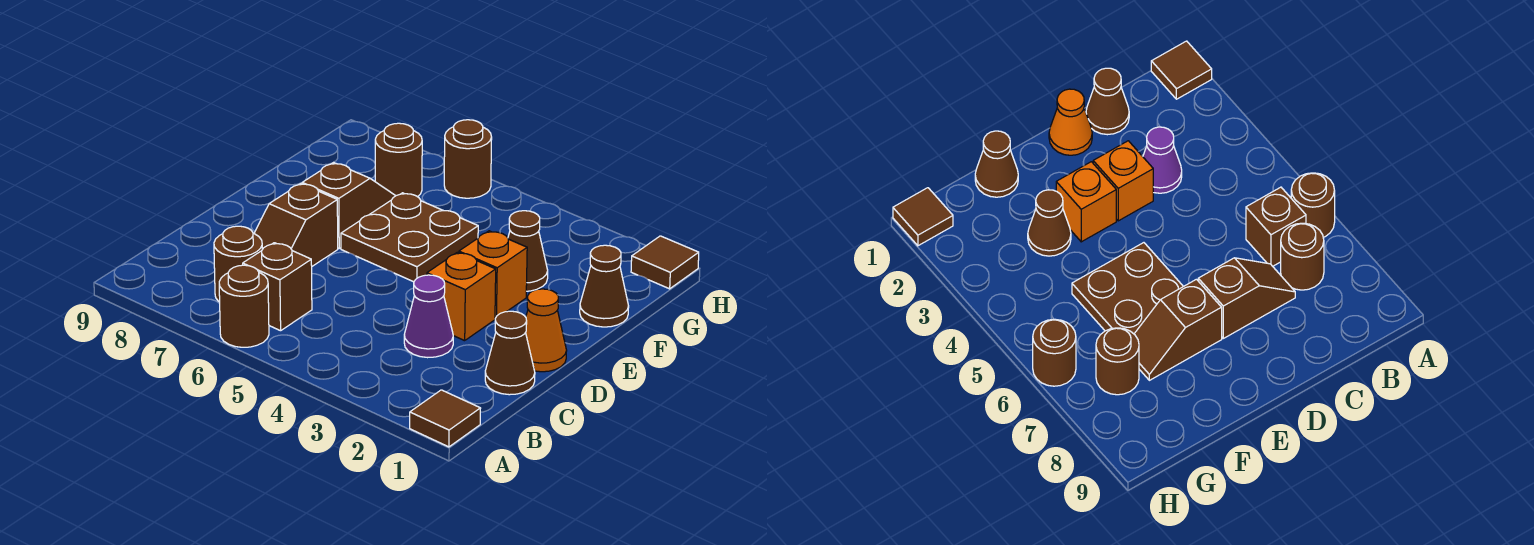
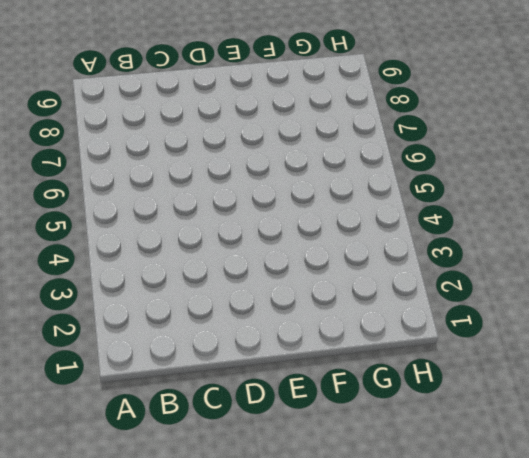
none -> brown 1x1 tile [410,390,481,447]
none -> brown 1x1 round brick [219,265,269,347]
none -> brown 1x1 brick [243,243,312,331]

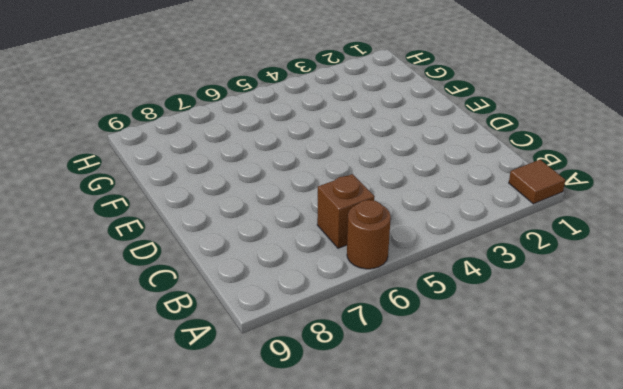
none -> brown 1x1 round brick [214,226,262,302]
none -> brown 1x1 cone [485,311,535,395]
none -> purple 1x1 cone [404,275,453,358]

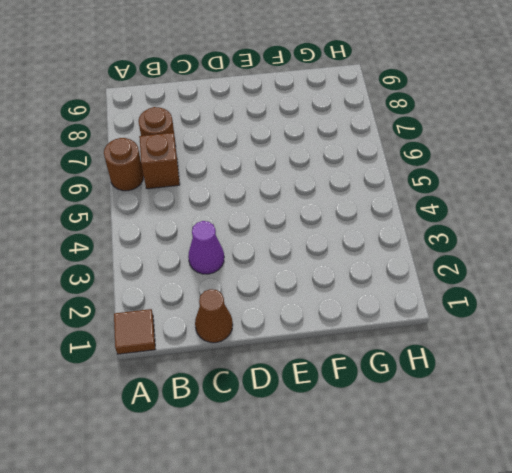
none -> brown 1x2 slope [254,184,338,266]
none -> orange 1x1 cone [526,289,567,372]
none -> orange 1x1 brick [427,252,496,341]

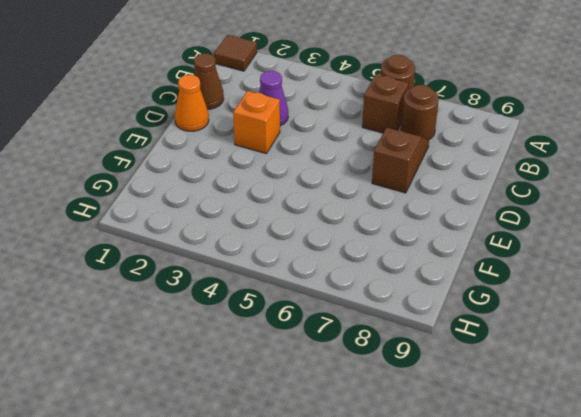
none -> orange 1x1 brick [459,231,527,318]
none -> brown 2x2 plate [341,193,478,282]
none -> brown 1x2 slope [302,162,395,248]

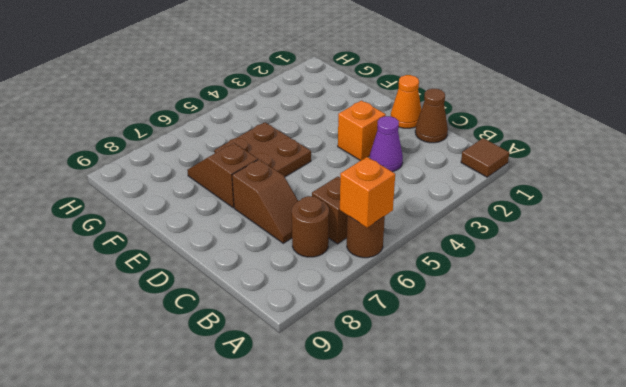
orange 1x1 brick [340,157,395,228] -> orange 1x1 brick moved to [459,231,527,318]
none -> brown 1x1 cone [580,245,629,327]
none -> brown 1x1 cone [508,211,548,291]
none -> brown 1x1 round brick [375,123,422,197]

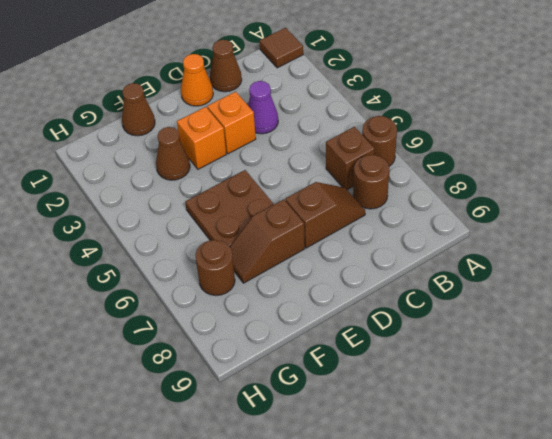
none -> brown 1x1 tile [631,236,699,289]
none -> brown 1x1 round brick [444,120,492,198]

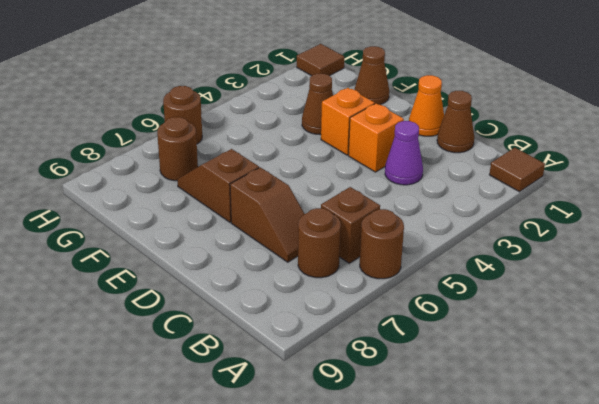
none -> brown 2x2 plate [341,193,478,282]

